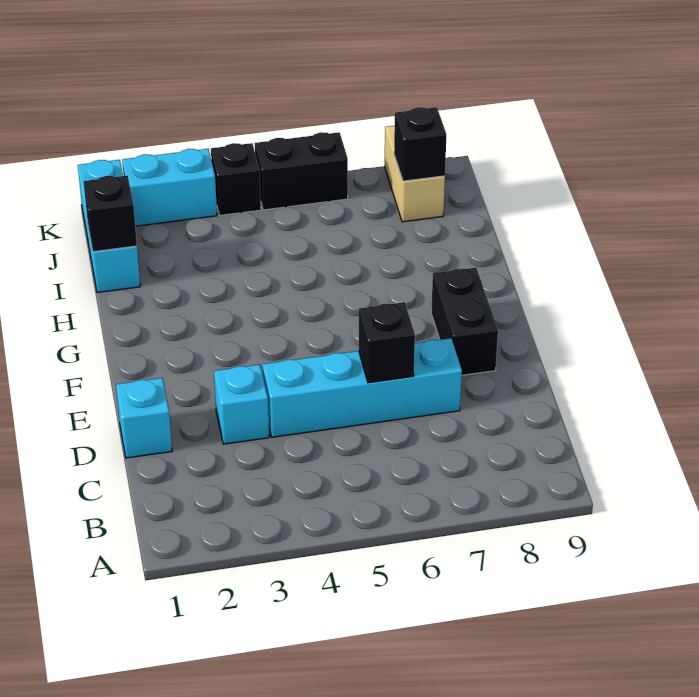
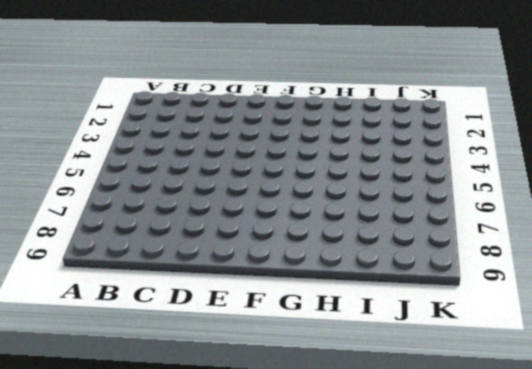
none -> cyan 1x1 brick [116,378,172,458]
none -> cyan 1x1 brick [214,364,269,444]
none -> cyan 1x4 brick [262,338,462,437]

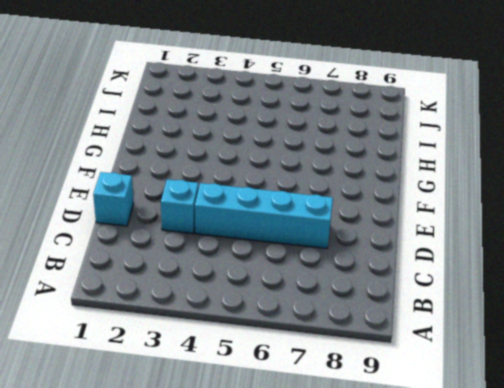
none -> black 1x2 brick [431,268,498,375]
none -> cyan 1x3 brick [78,160,140,293]
none -> tan 1x2 brick [385,126,445,222]

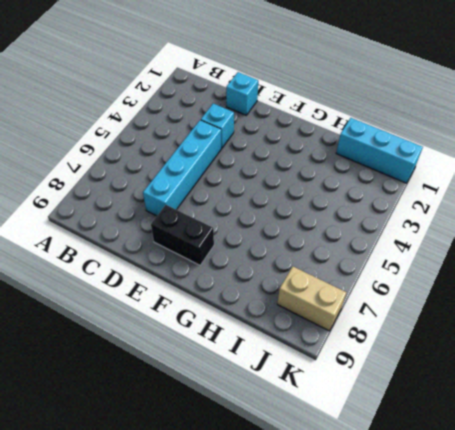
none -> cyan 1x2 brick [122,149,217,226]
none -> black 1x1 brick [211,143,261,215]
none -> black 1x2 brick [255,132,348,210]

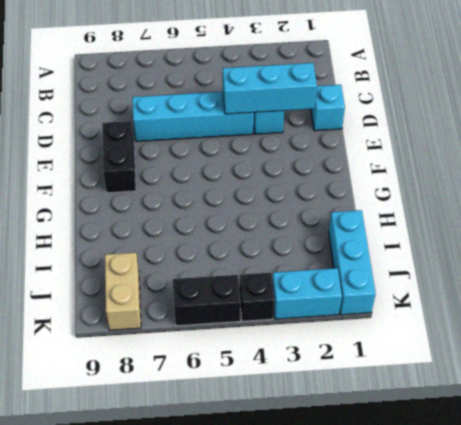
cyan 1x3 brick [223,63,317,114] -> none
none -> black 1x1 brick [359,302,415,383]
none -> black 1x1 brick [83,176,137,252]
none -> black 1x1 brick [394,107,446,181]

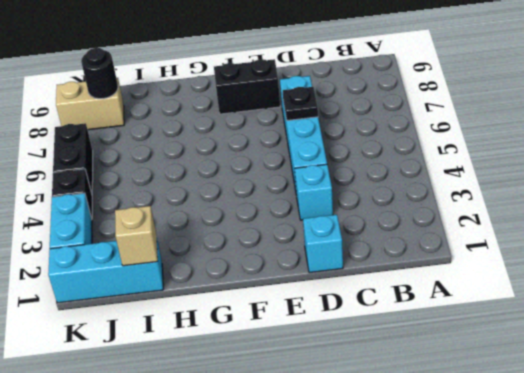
black 1x1 plate [283,87,318,120] -> black 1x1 brick [359,302,415,383]
tan 1x1 brick [115,206,158,266] -> black 1x1 brick [83,176,137,252]
black 1x1 round brick [81,48,118,99] -> black 1x1 brick [394,107,446,181]

